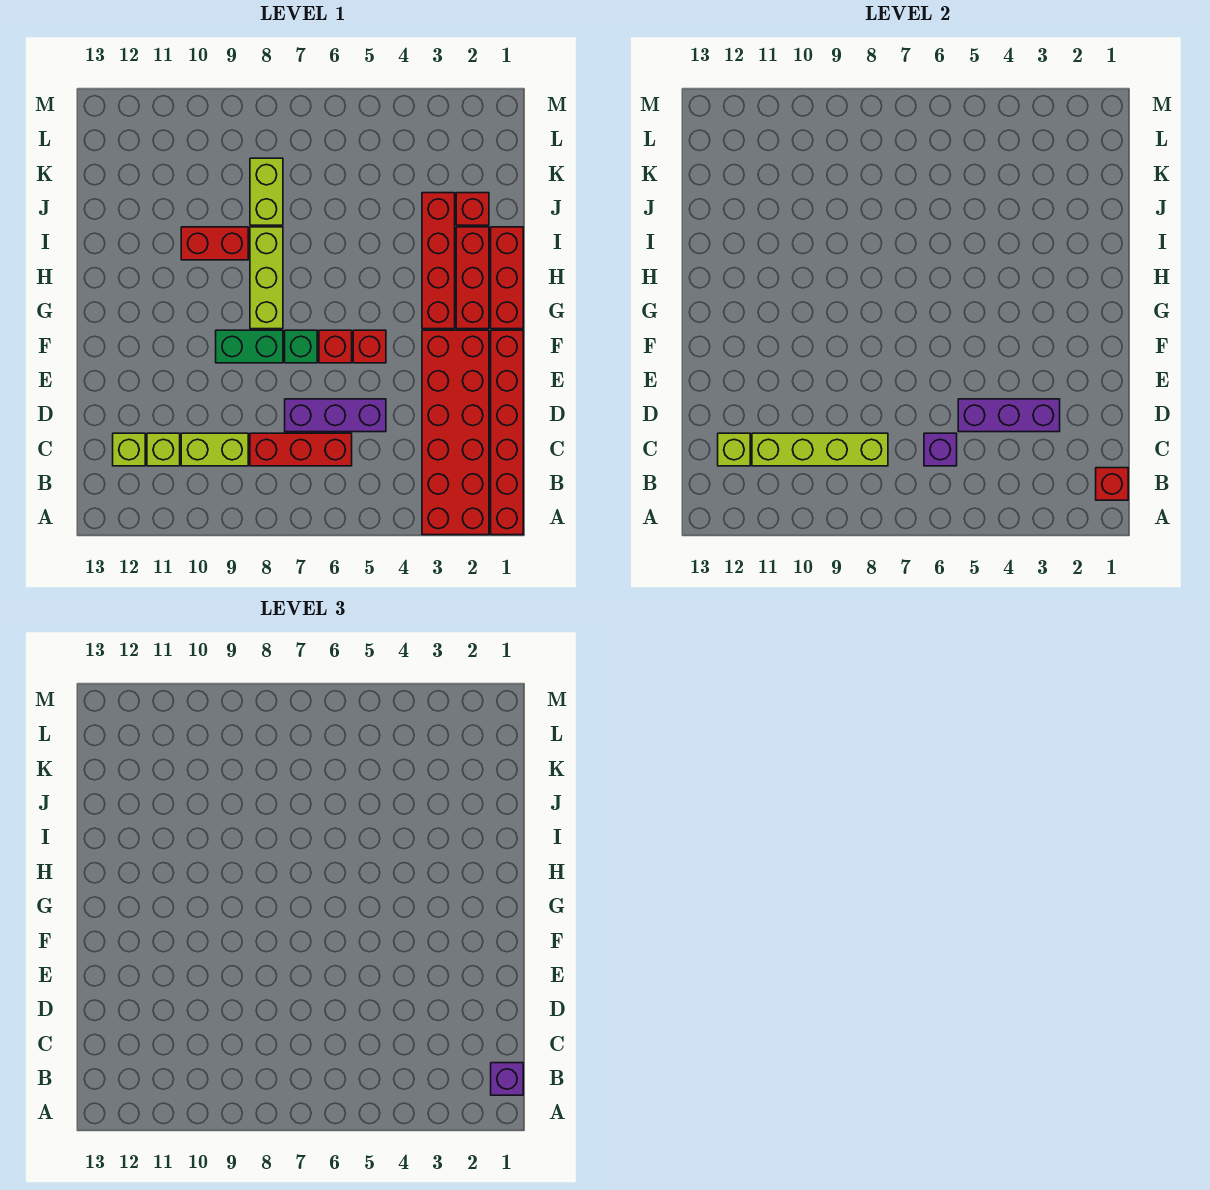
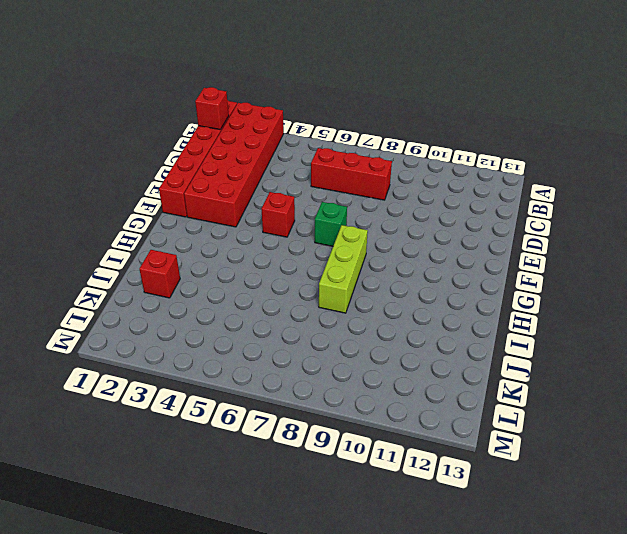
none -> lime 1x2 brick [181,433,248,466]
none -> lime 1x1 brick [147,433,180,466]
none -> lime 1x1 brick [113,433,145,466]

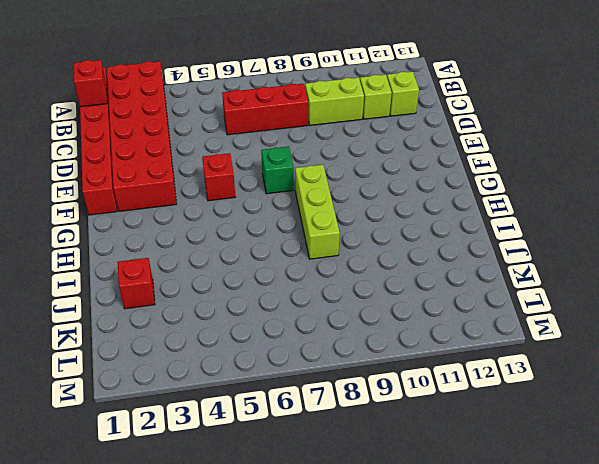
none -> purple 1x3 brick [285,399,386,432]
none -> red 1x1 brick [319,330,352,363]
none -> green 1x2 brick [216,330,283,363]

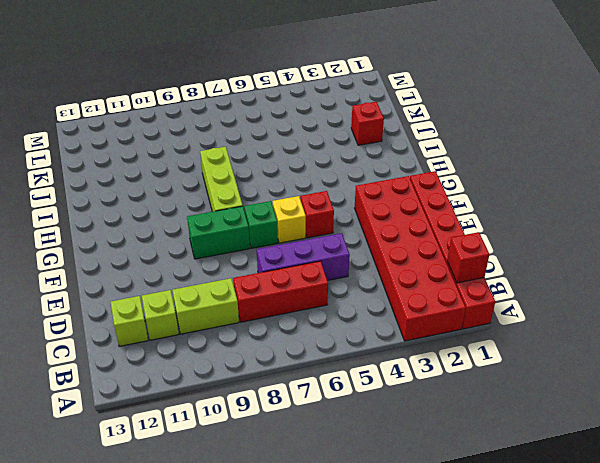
yellow 1x1 brick [273,196,306,243] -> red 1x1 brick [319,330,352,363]
none -> red 1x3 brick [491,227,523,329]
none -> red 1x3 brick [456,227,489,329]
none -> red 1x4 brick [422,193,455,329]

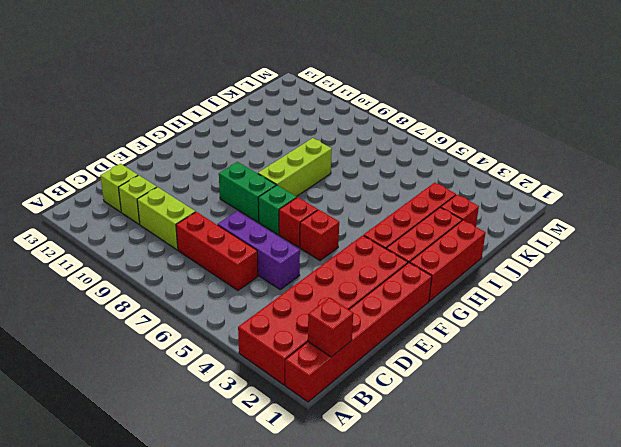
none -> red 1x2 brick [181,227,248,260]
none -> lime 1x2 brick [250,158,283,225]
none -> purple 1x1 brick [924,433,957,466]

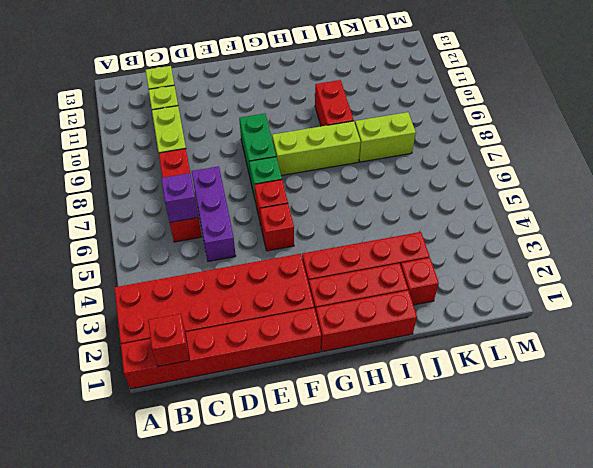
none -> lime 1x4 brick [752,433,888,466]
none -> lime 1x1 brick [718,433,750,466]
none -> purple 1x3 brick [958,399,1060,432]

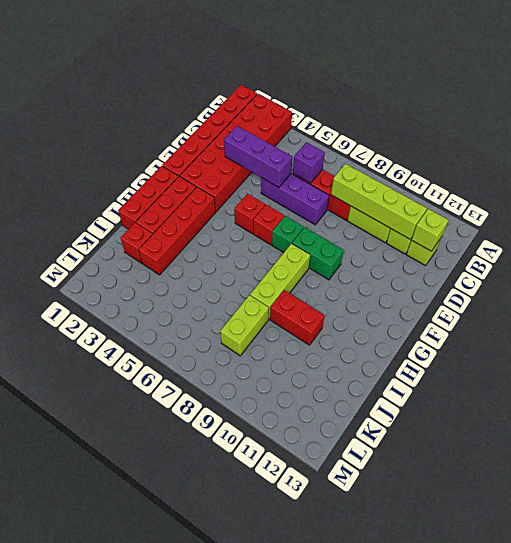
none -> red 1x1 brick [1096,468,1128,500]
none -> purple 1x1 brick [491,1063,523,1095]

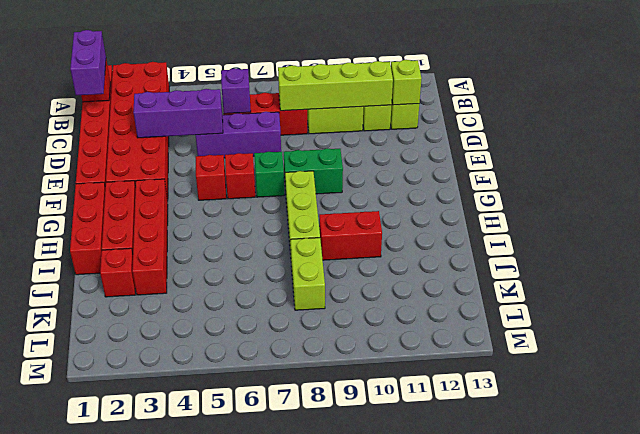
purple 1x2 brick [70,30,106,95] -> purple 1x1 brick [491,1063,523,1095]

